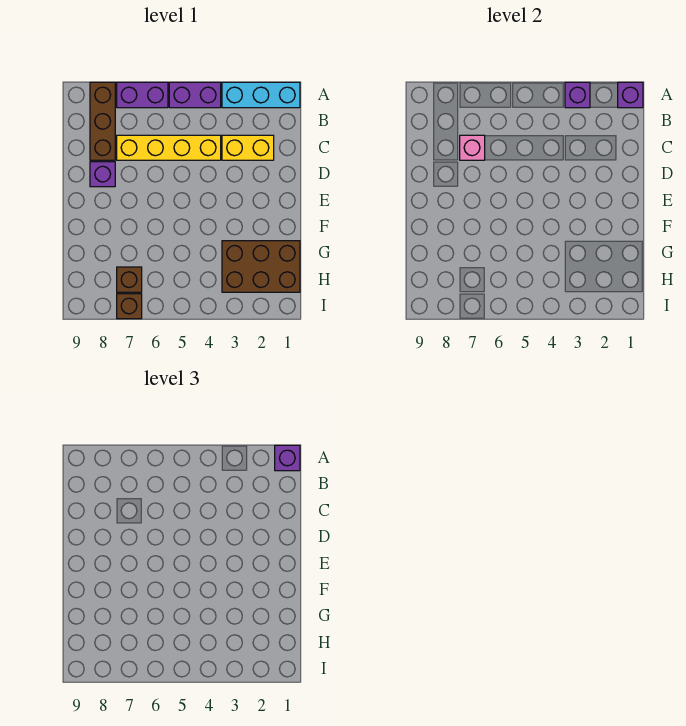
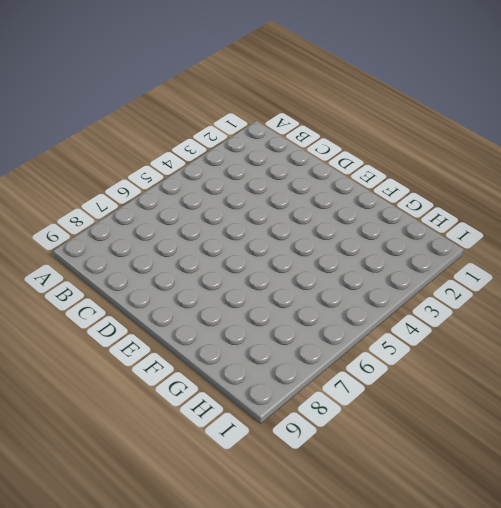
none -> cyan 1x3 brick [222,82,300,108]
none -> purple 1x2 brick [169,82,221,108]
none -> purple 1x2 brick [117,82,168,108]

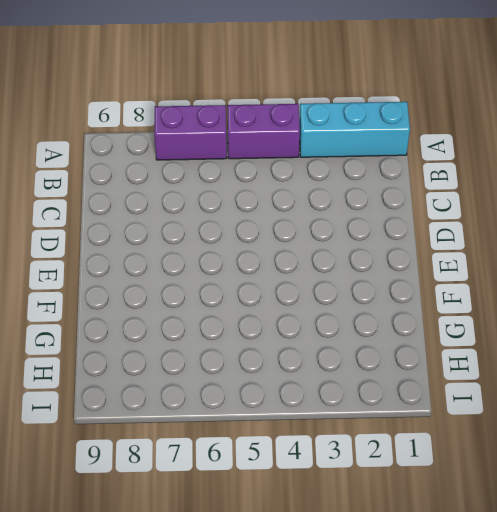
none -> brown 1x3 brick [90,82,115,160]
none -> yellow 1x2 brick [222,135,274,160]
none -> yellow 1x4 brick [117,135,221,160]

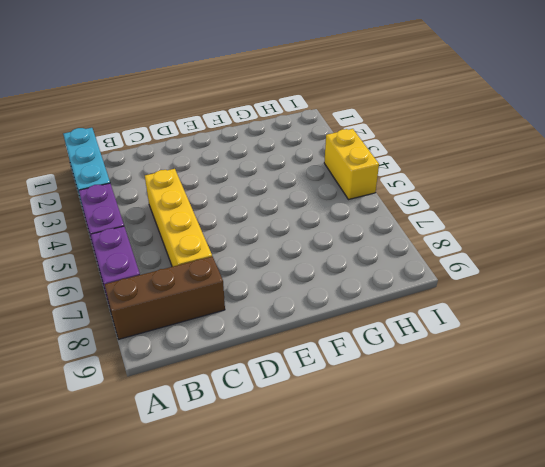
yellow 1x2 brick [324,129,379,200] -> yellow 1x2 brick moved to [222,135,274,160]
none -> purple 1x1 brick [90,162,115,187]
none -> brown 2x3 brick [222,241,300,292]
none -> brown 1x1 brick [117,267,142,292]

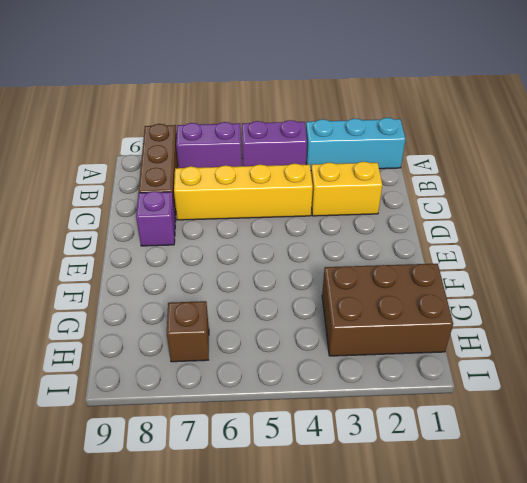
none -> brown 1x1 brick [117,294,142,319]
none -> purple 1x1 brick [618,82,643,108]
none -> purple 1x1 brick [565,82,590,108]

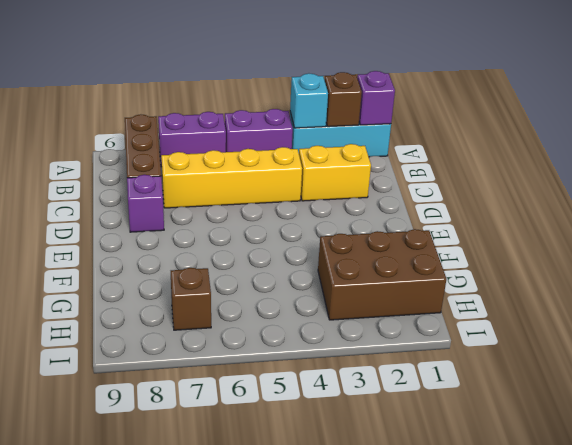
brown 1x1 brick [324,72,362,127] -> brown 1x1 brick moved to [117,294,142,319]
cyan 1x1 brick [290,73,328,128] -> purple 1x1 brick [565,82,590,108]
none -> pink 1x1 brick [460,135,485,160]
none -> purple 1x1 brick [275,445,300,471]

